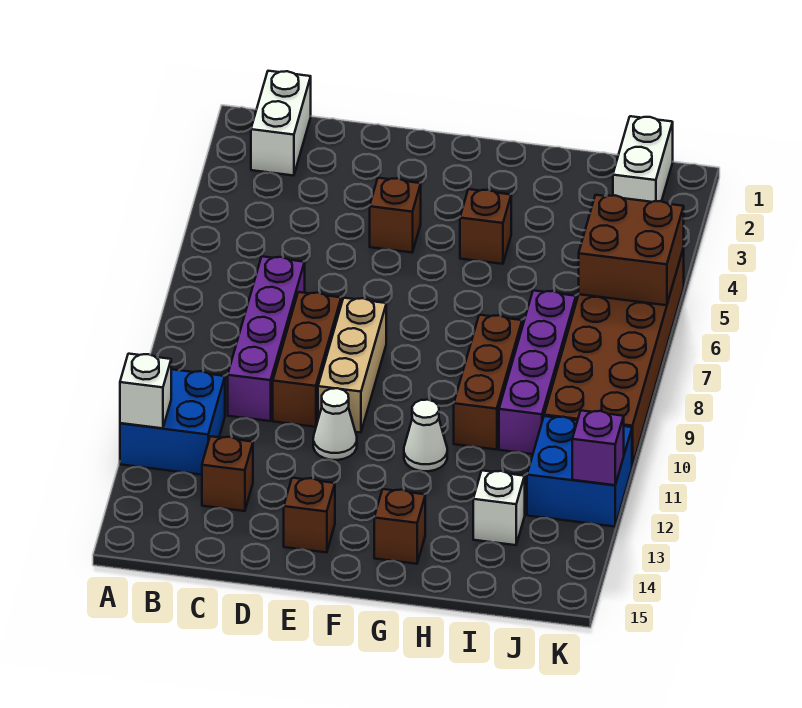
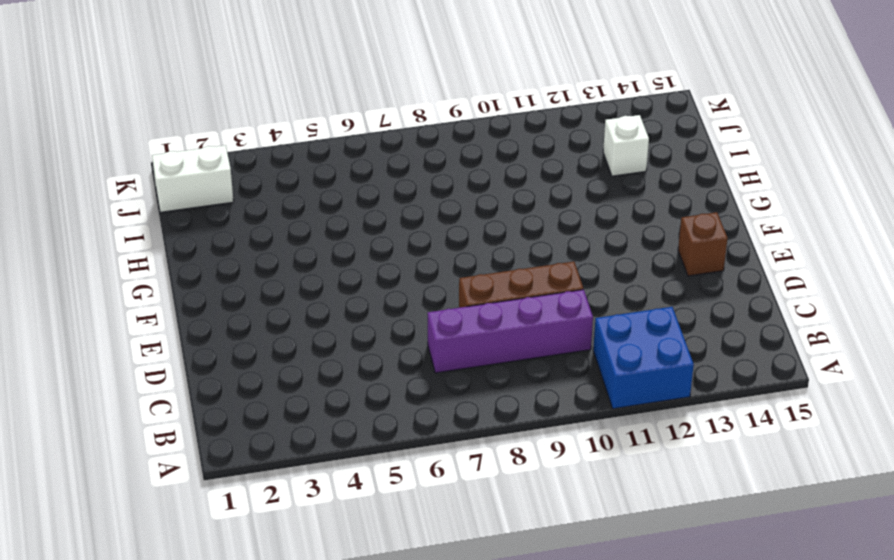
none -> white 1x2 brick [251,71,311,176]
none -> brown 1x1 brick [202,436,253,511]
none -> brown 1x1 brick [370,178,421,253]

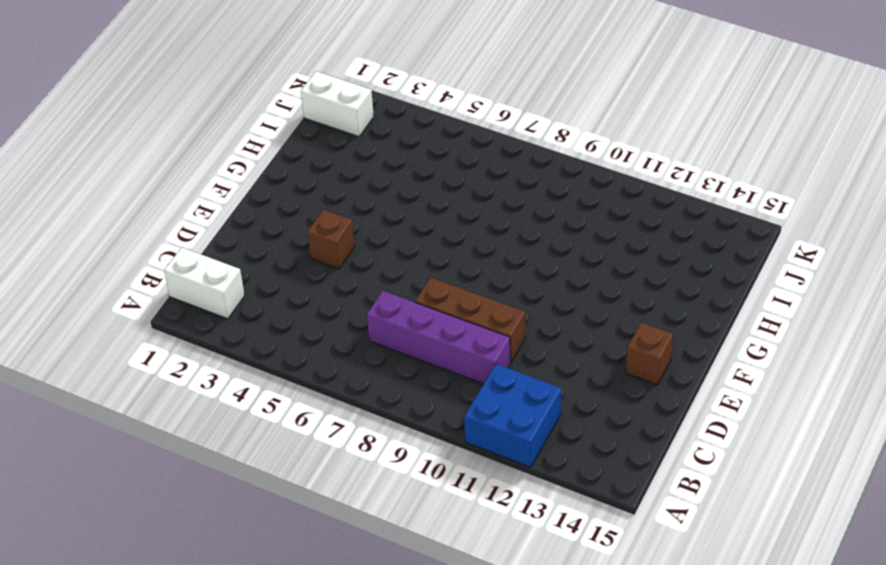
none -> brown 1x1 brick [202,436,253,511]
none -> tan 1x3 brick [318,298,386,433]
none -> white 1x1 cone [313,388,357,460]

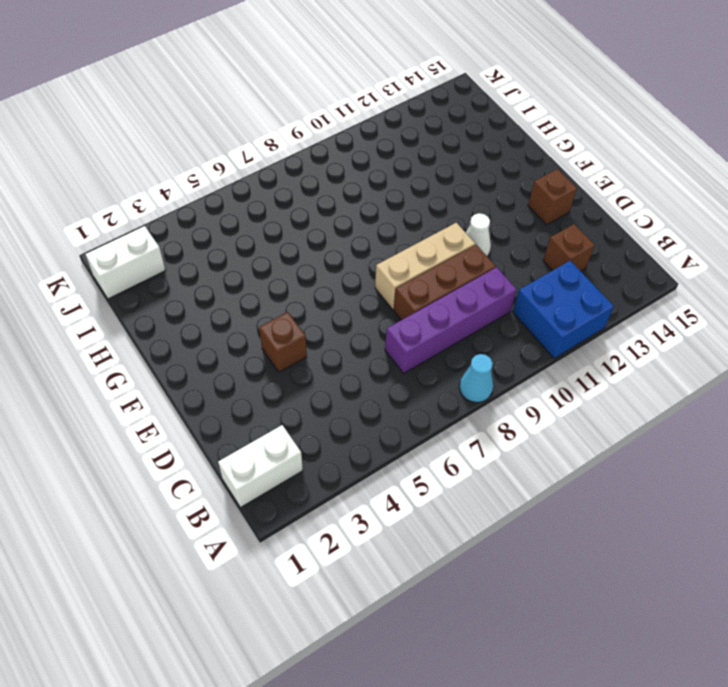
cyan 1x1 cone [459,354,493,403] -> none
none -> brown 1x1 brick [460,189,511,264]
none -> white 1x1 cone [404,400,447,471]
none -> brown 1x1 brick [374,489,425,564]

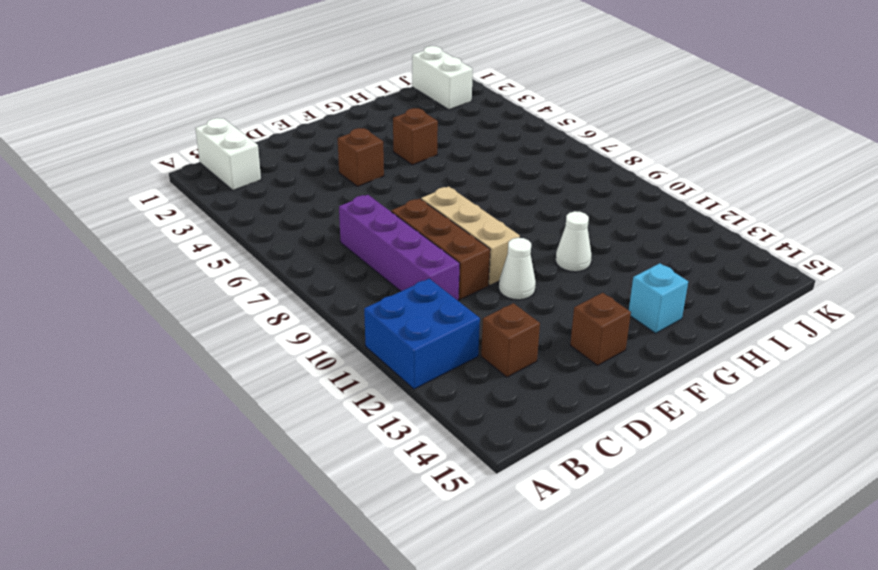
cyan 1x1 brick [629,263,688,333] -> brown 1x1 brick [374,489,425,564]
none -> brown 1x3 brick [454,315,522,450]
none -> purple 1x4 brick [499,291,576,454]
none -> white 1x1 brick [473,471,525,545]

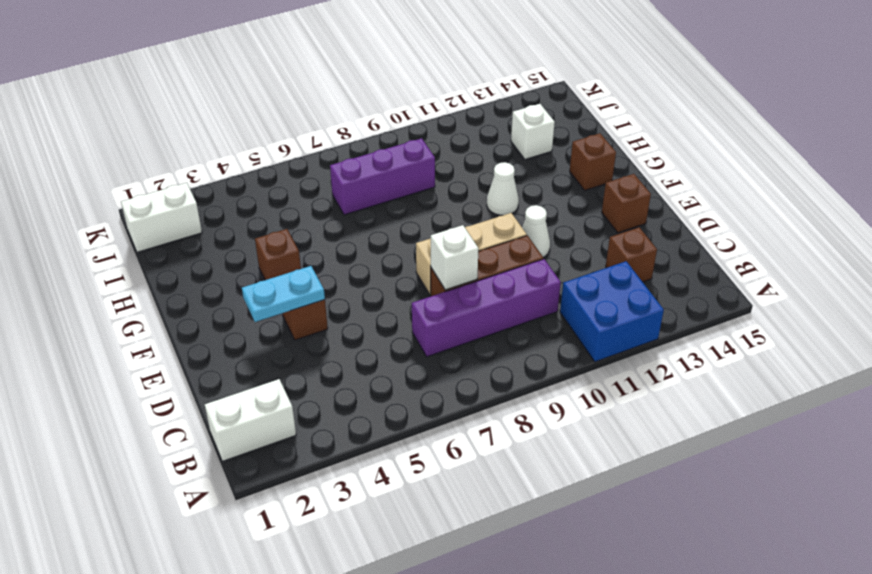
white 1x1 brick [430,225,479,290] -> white 1x1 brick moved to [120,354,171,428]
cyan 1x2 plate [242,266,325,322] -> none
purple 1x3 brick [330,138,435,215] -> purple 1x4 brick [499,291,576,454]
none -> brown 1x3 brick [454,315,522,450]
none -> brown 2x6 brick [544,248,684,466]
none -> blue 2x2 brick [527,416,632,527]

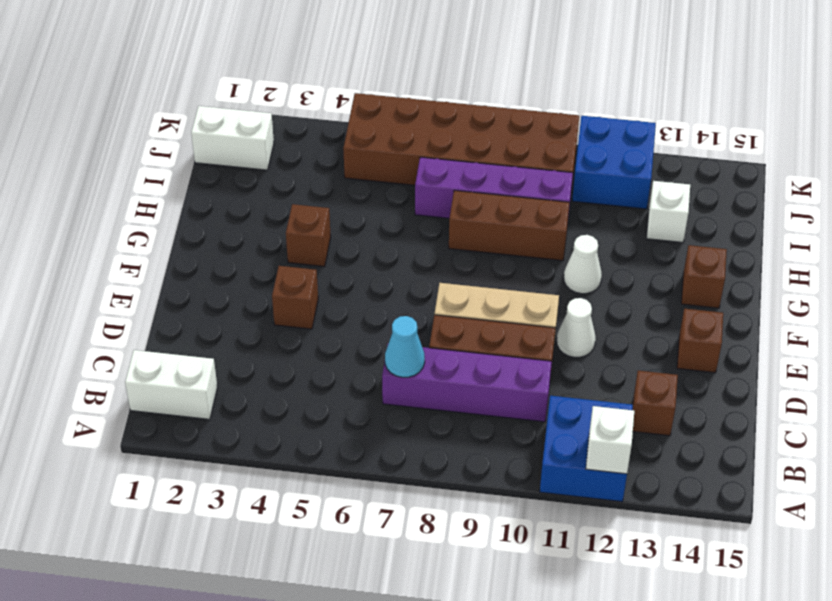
cyan 1x1 cone [385,316,425,377] -> none
none -> brown 2x2 brick [579,195,684,305]
none -> purple 1x1 brick [572,411,624,485]

